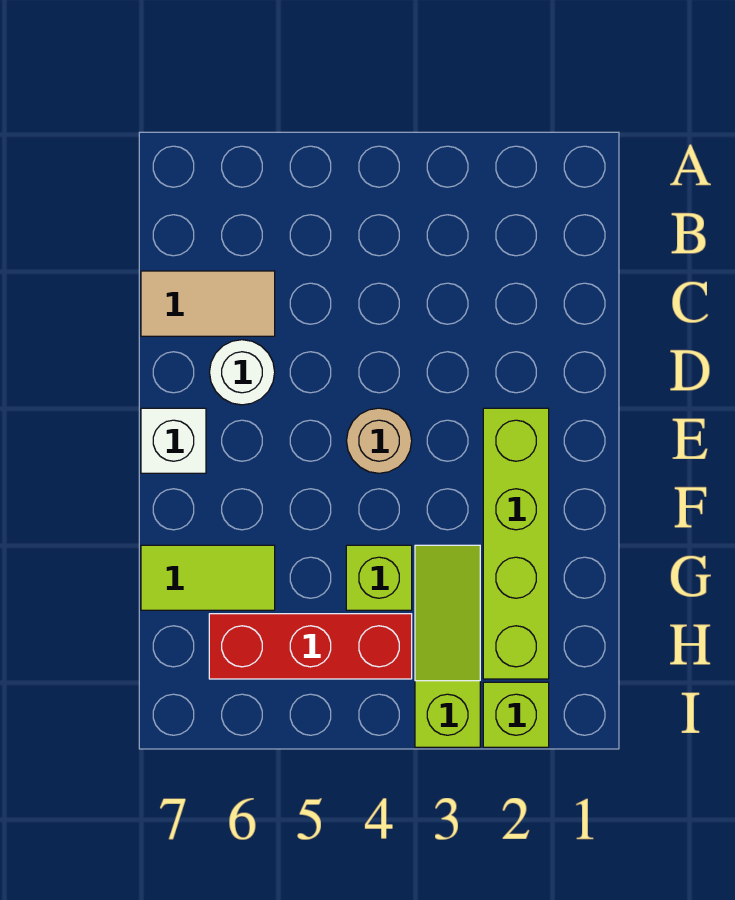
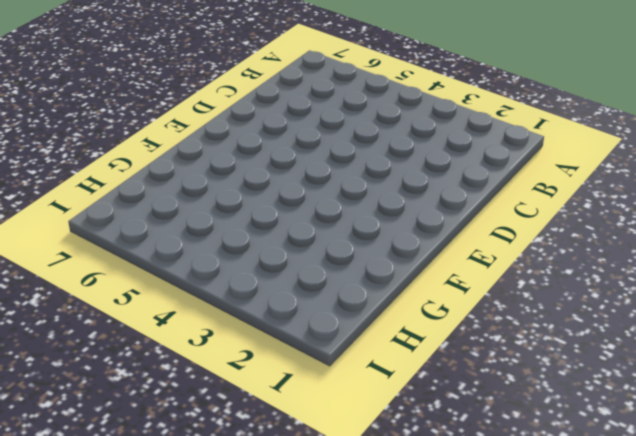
none -> tan 1x2 tile [141,271,275,336]
none -> white 1x1 round brick [209,340,275,405]

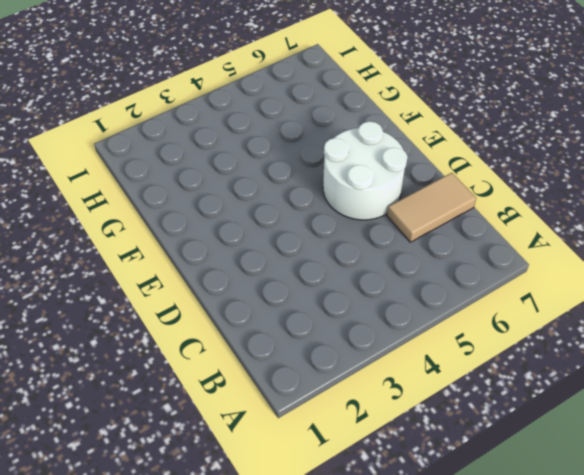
white 2x2 round brick [323,121,408,220] -> white 1x1 round brick [209,340,275,405]
none -> lime 1x4 brick [483,408,549,679]
none -> tan 1x1 round brick [347,408,412,473]

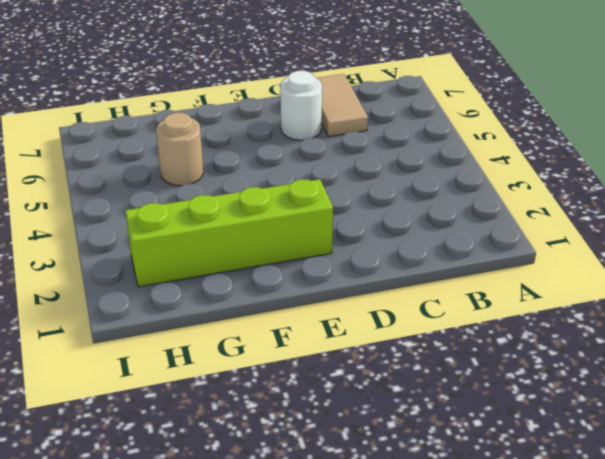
tan 1x1 round brick [156,113,203,186] -> tan 1x1 round brick moved to [347,408,412,473]
none -> white 1x1 brick [141,408,206,473]
none -> lime 1x3 slope [415,545,480,747]

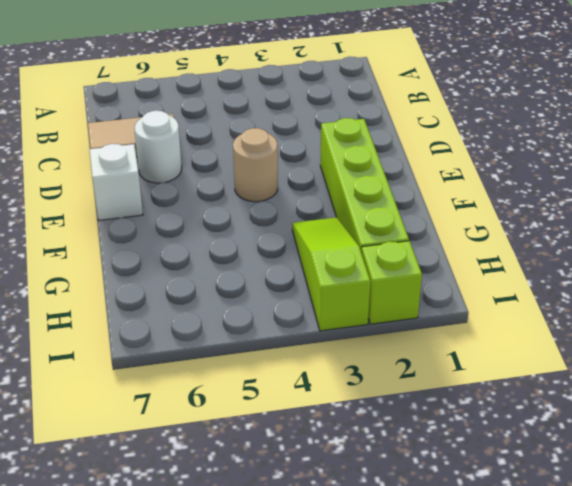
none -> lime 1x1 brick [346,545,412,610]
none -> lime 1x2 tile [141,545,275,610]

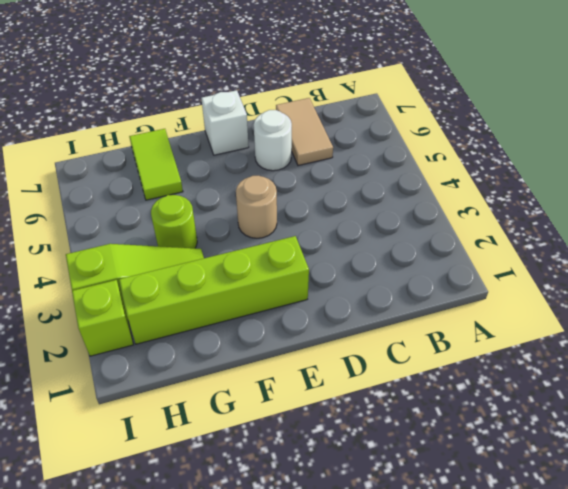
lime 1x1 round brick [151,195,197,248] -> lime 1x1 brick [346,545,412,610]
none -> red 1x3 brick [209,614,412,679]

